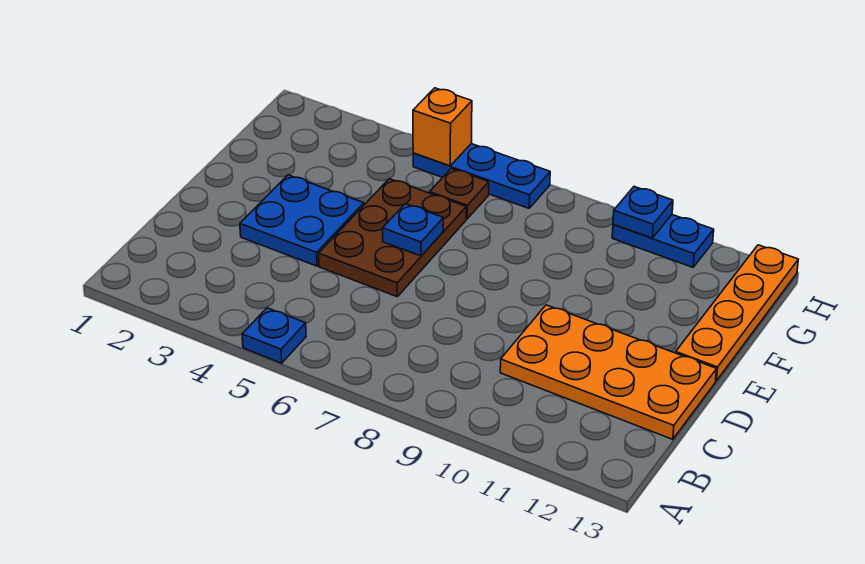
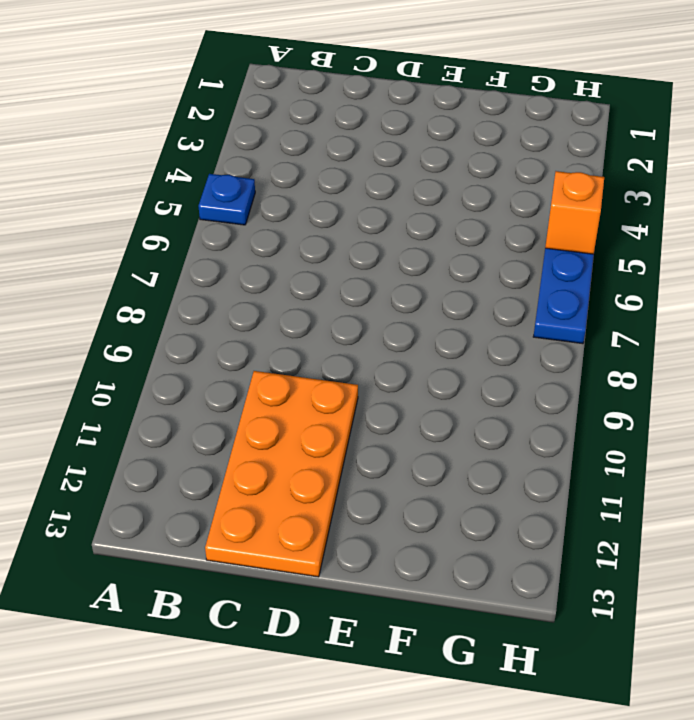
none -> blue 2x2 plate [240,175,364,266]
none -> brown 2x3 plate [319,179,466,297]

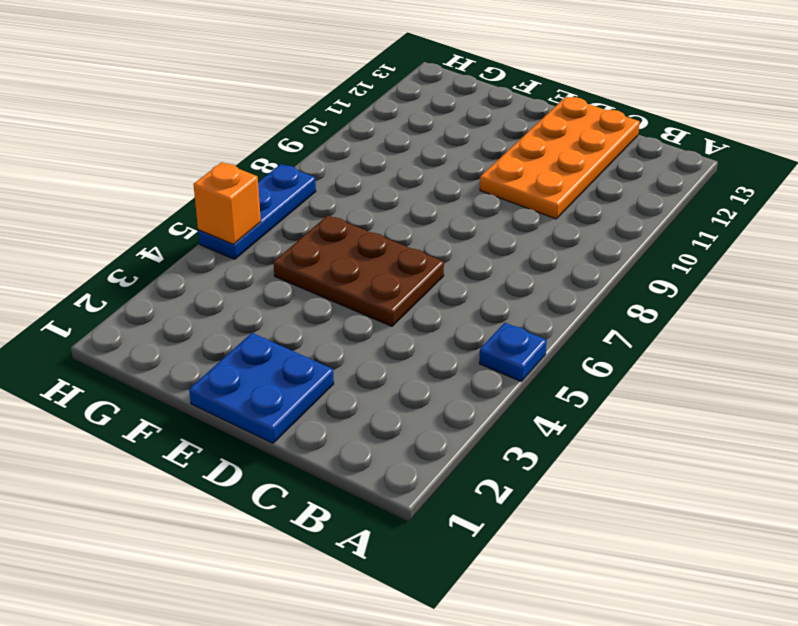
blue 2x2 plate [189,333,334,443] -> blue 2x2 plate moved to [240,175,364,266]
none -> orange 1x4 plate [676,245,798,381]
none -> brown 1x1 plate [430,168,489,219]

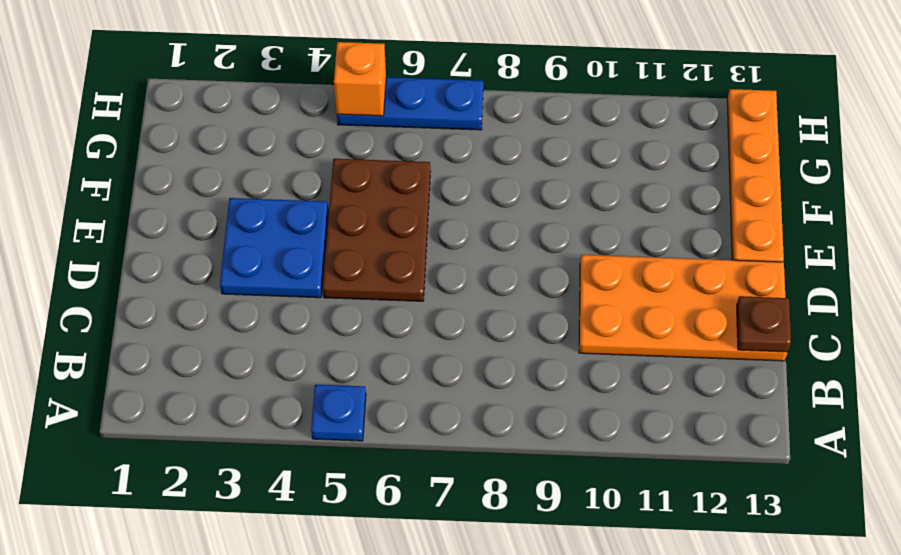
brown 1x1 plate [737,296,791,352] -> brown 1x1 plate moved to [430,168,489,219]
none -> blue 1x2 plate [612,215,714,267]
none -> blue 1x1 plate [383,204,443,256]

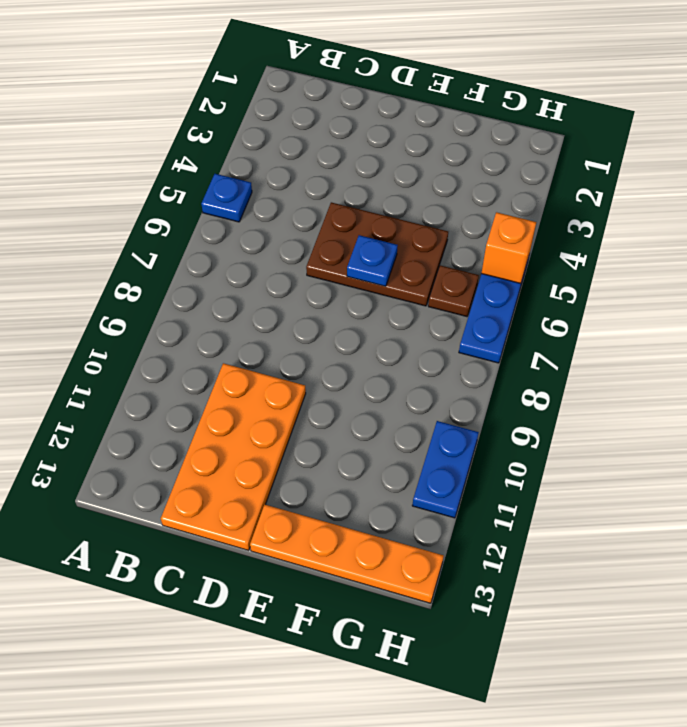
none -> blue 2x2 plate [240,175,364,266]
none -> blue 1x1 plate [613,187,673,238]

